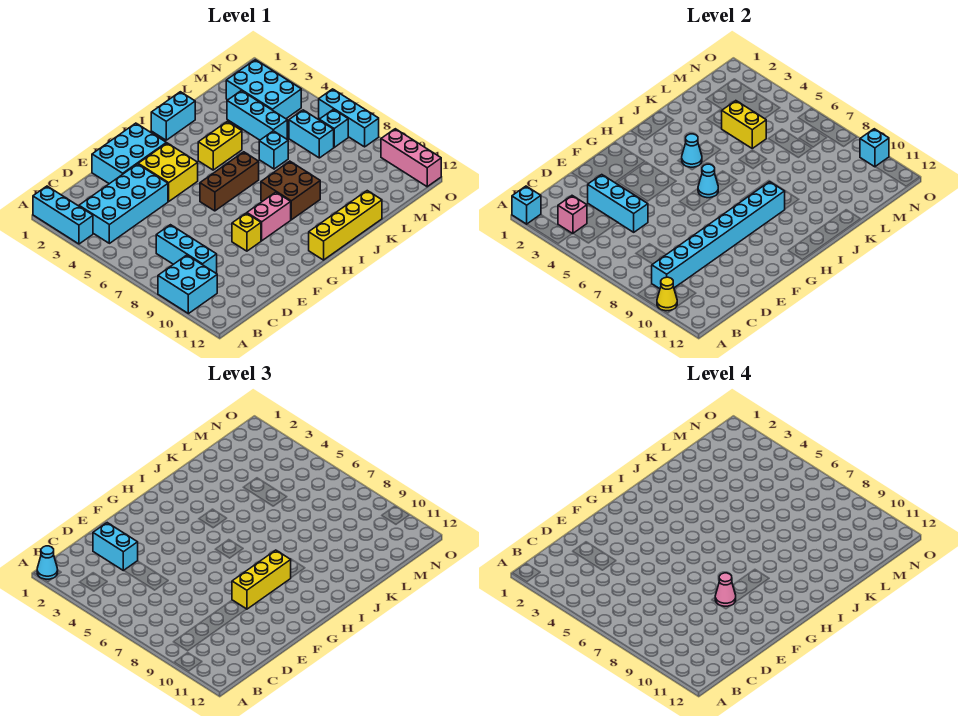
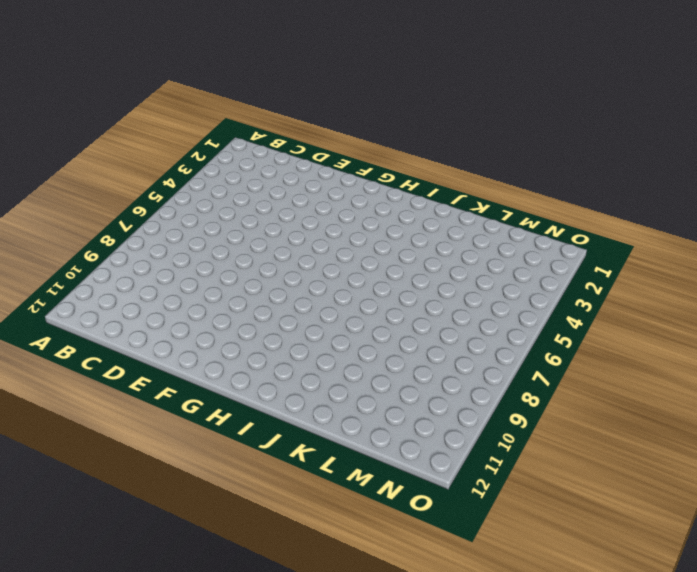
none -> cyan 1x3 brick [33,186,93,244]
none -> cyan 2x2 brick [158,255,217,314]
none -> cyan 2x4 brick [79,164,168,243]
none -> cyan 1x3 brick [156,225,217,273]

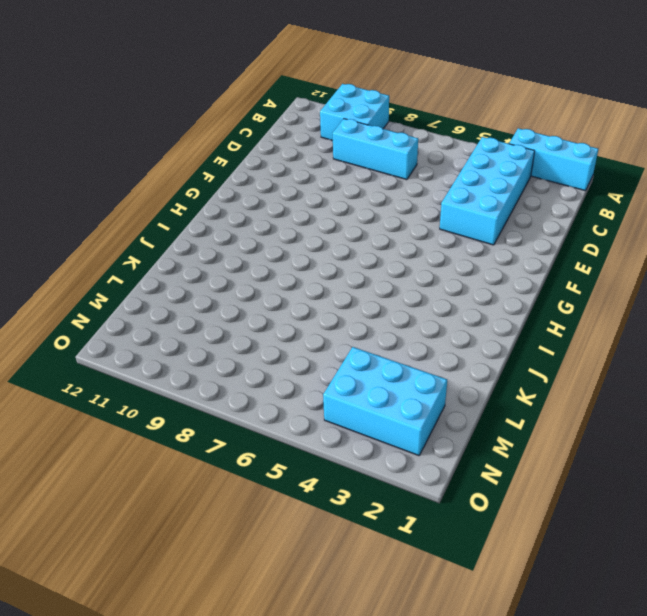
none -> cyan 2x3 brick [92,123,166,184]
none -> yellow 2x2 brick [139,143,198,201]
none -> yellow 1x1 brick [232,213,261,251]
none -> brown 1x3 brick [200,152,259,211]

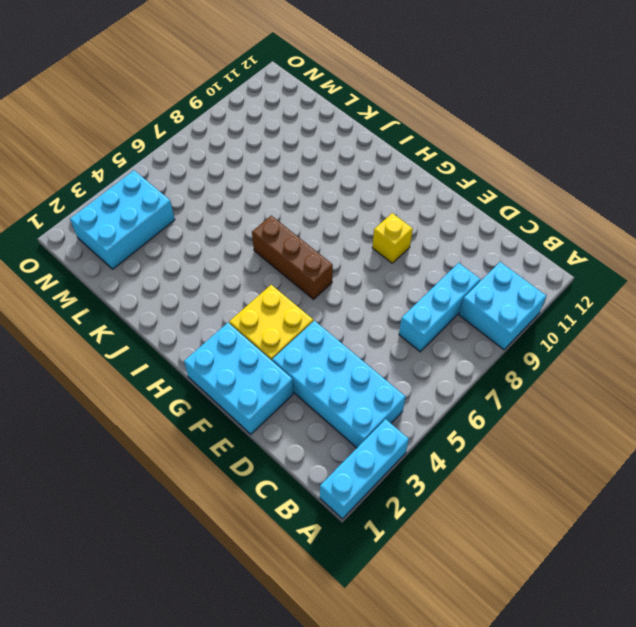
none -> pink 1x2 brick [247,192,291,241]
none -> yellow 1x4 brick [309,191,382,260]
none -> cyan 1x2 brick [151,92,195,140]
none -> yellow 1x2 brick [198,122,242,170]

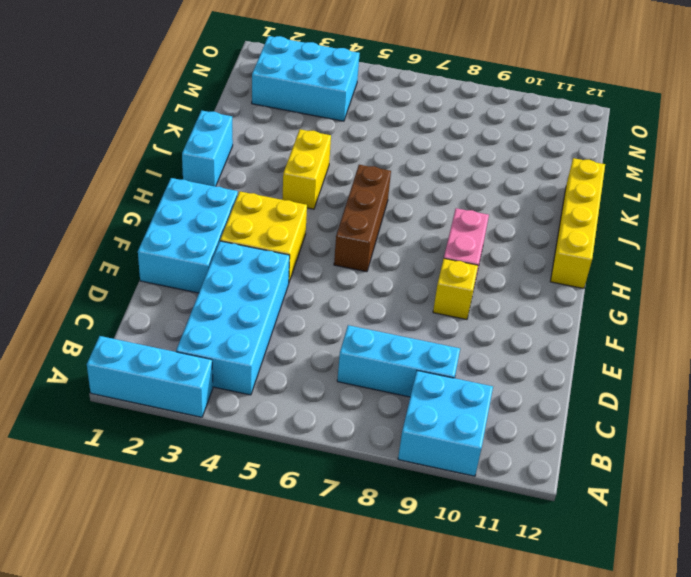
none -> brown 2x2 brick [261,161,320,220]
none -> cyan 1x1 brick [259,131,288,169]
none -> cyan 1x3 brick [227,91,287,140]
none -> cyan 1x2 brick [289,110,334,158]

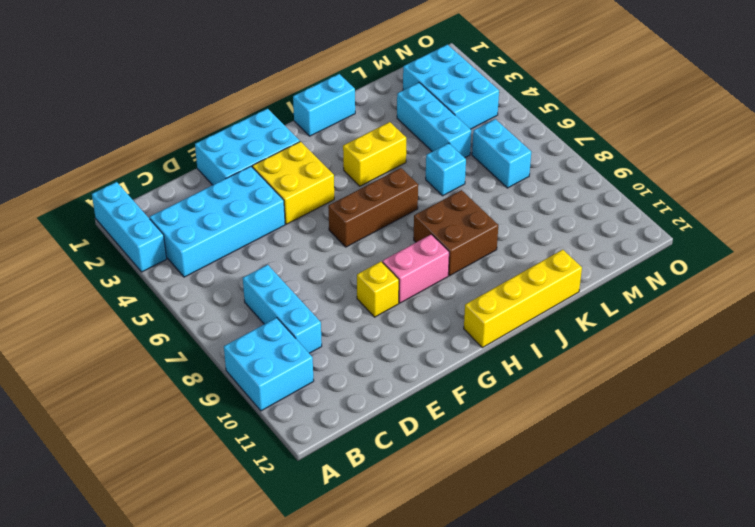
none -> cyan 1x1 brick [319,109,348,147]
none -> cyan 1x3 brick [319,89,379,147]
none -> pink 1x3 brick [381,129,441,187]
none -> cyan 1x1 brick [512,186,541,224]

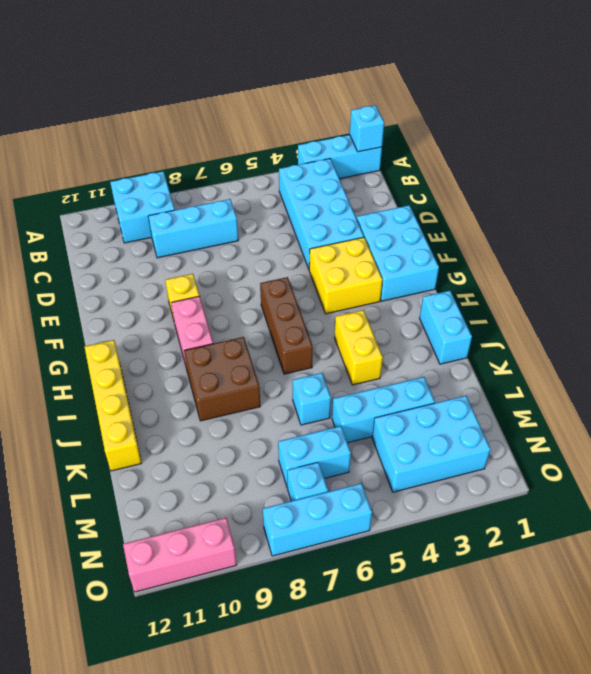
none -> yellow 1x1 cone [657,277,677,311]
none -> pink 1x1 brick [558,196,587,234]
none -> cyan 1x8 brick [652,182,785,289]
none -> cyan 1x3 brick [588,175,648,232]

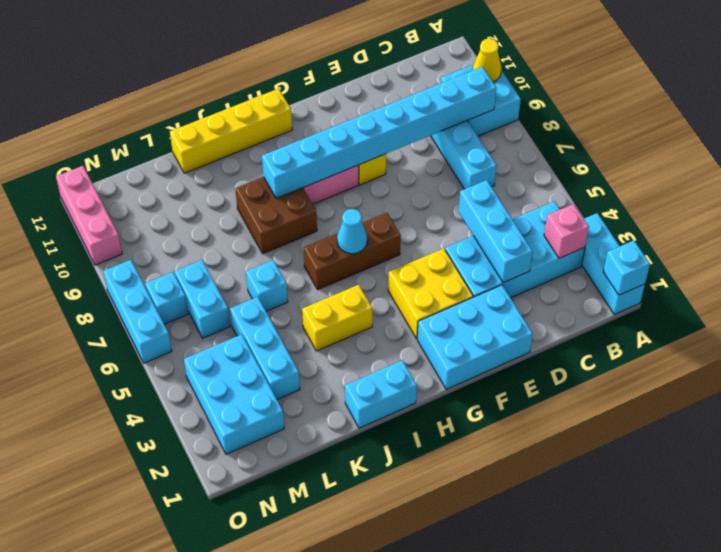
none -> cyan 1x1 cone [682,134,702,167]
none -> yellow 1x2 brick [722,101,766,148]
none -> cyan 1x1 brick [860,129,889,167]
none -> cyan 1x1 cone [37,546,58,579]

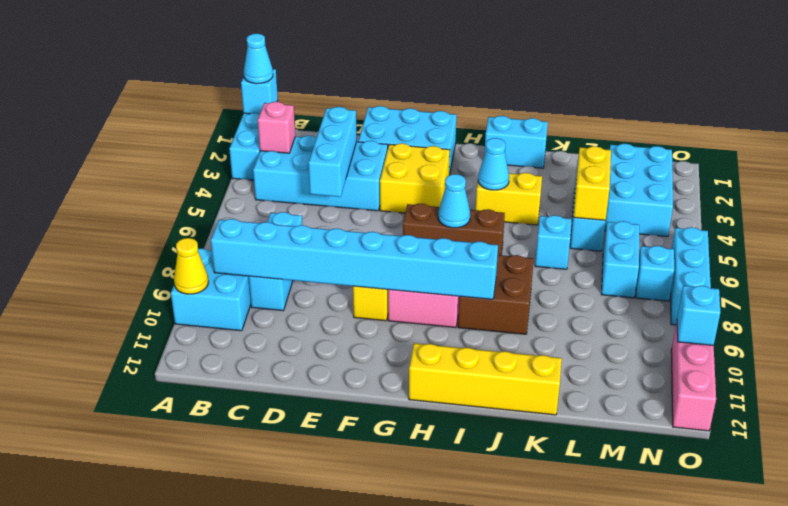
none -> cyan 1x2 brick [93,523,138,571]
none -> yellow 1x3 brick [232,550,291,609]
none -> pink 1x1 cone [715,573,736,606]

